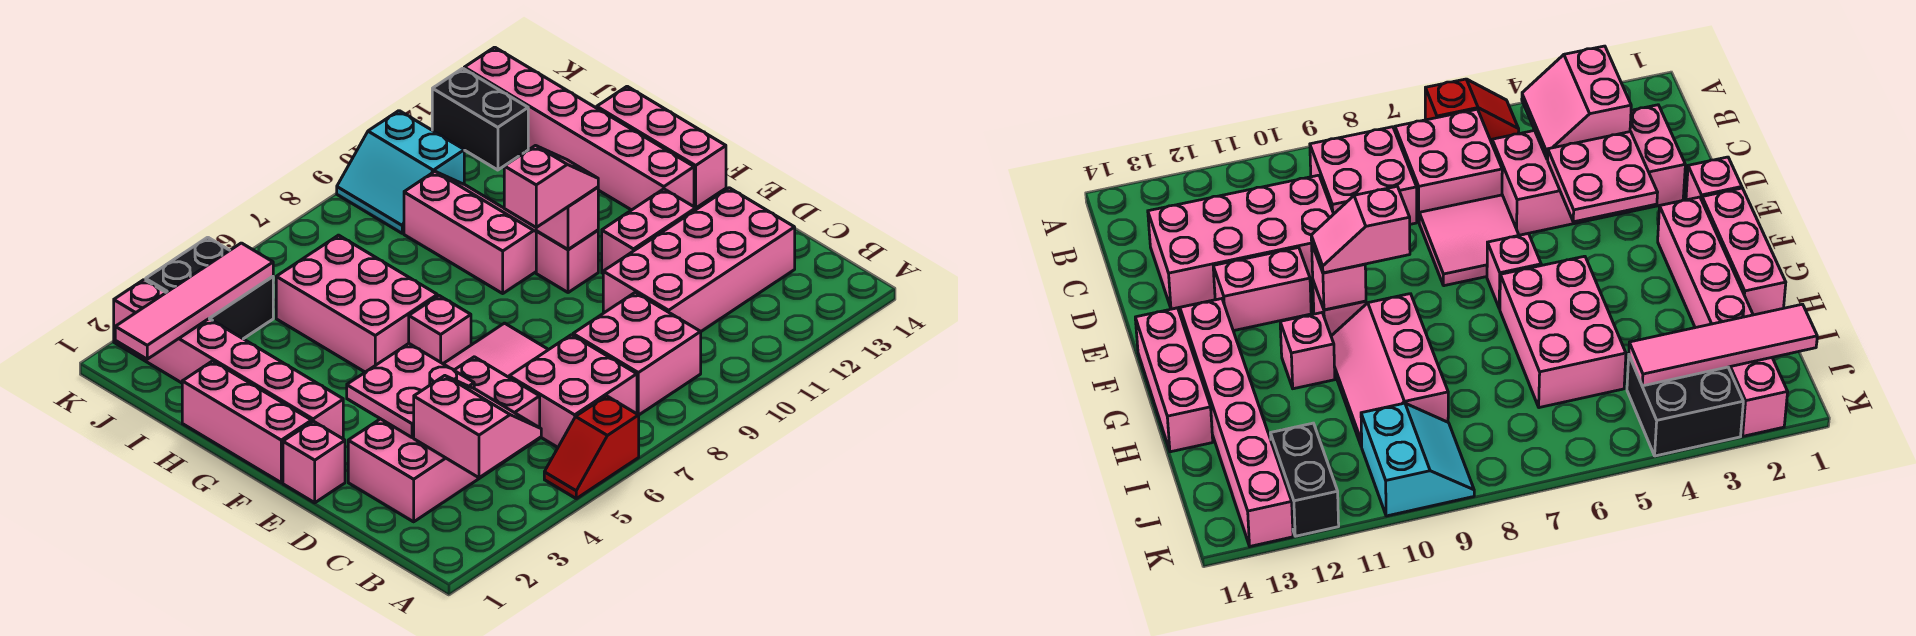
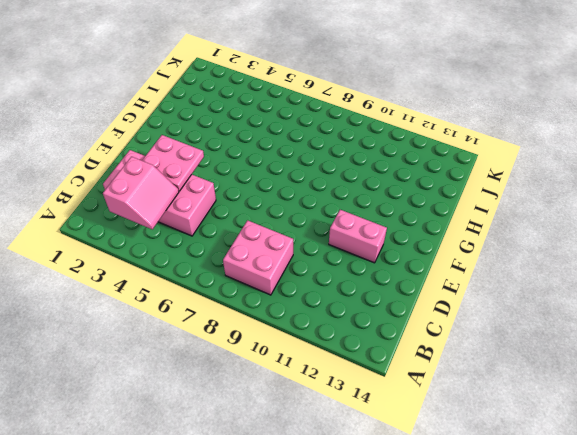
none -> red 1x2 slope [544,396,639,499]
none -> pink 2x2 brick [509,335,637,447]
none -> pink 2x4 brick [603,188,795,332]

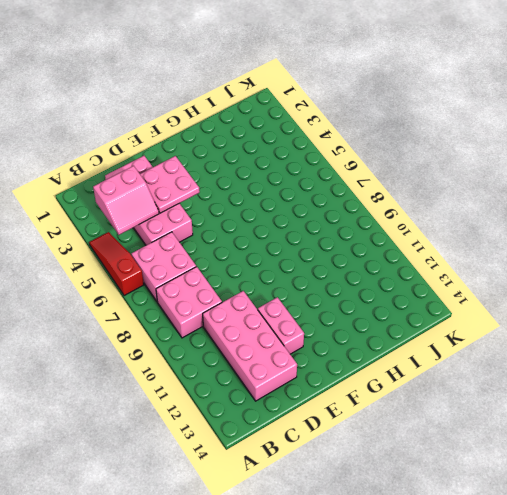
red 1x3 slope [89,232,144,296] -> red 1x2 slope [544,396,639,499]
none -> pink 2x2 tile [443,323,548,377]
none -> pink 1x1 brick [283,421,345,503]
none -> pink 1x3 brick [182,361,312,483]

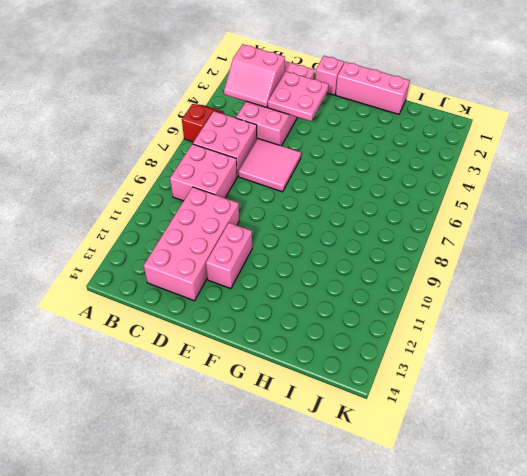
none -> pink 1x6 brick [114,280,343,439]
none -> pink 1x1 brick [409,296,471,364]
none -> pink 1x1 brick [536,230,598,293]

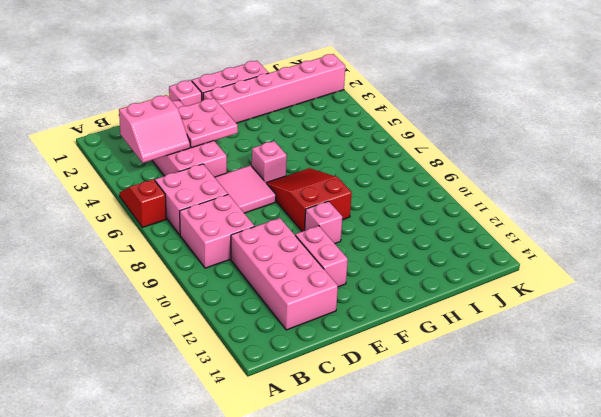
red 2x3 slope [266,168,352,231] -> pink 2x3 slope [404,172,536,293]
none -> pink 1x6 brick [464,47,694,210]
none -> pink 1x3 brick [597,86,726,208]
none -> pink 2x3 brick [276,235,437,372]

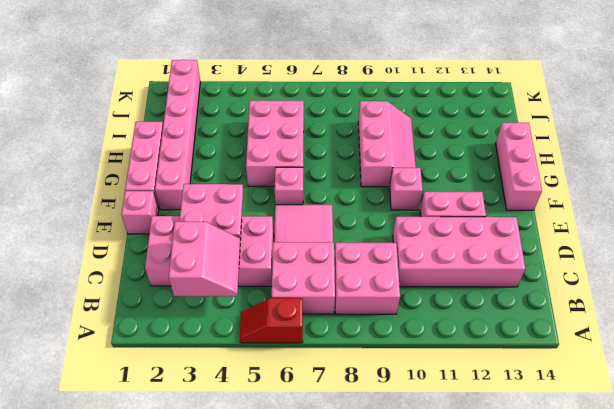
none -> pink 1x6 brick [464,47,694,210]
none -> pink 1x1 brick [1280,313,1335,389]
none -> black 2x2 brick [146,237,273,339]

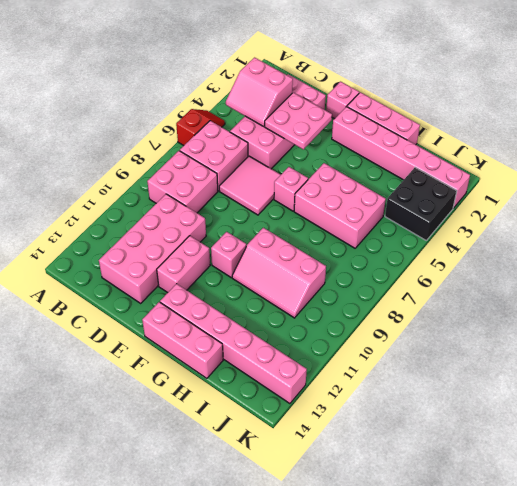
none -> pink 1x1 brick [1280,313,1335,389]
none -> cyan 2x2 slope [337,111,464,233]
none -> black 1x2 brick [432,68,528,170]

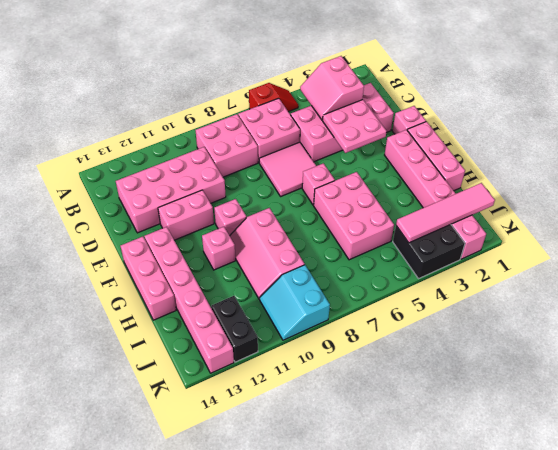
cyan 2x2 slope [260,265,330,340] -> cyan 2x2 slope turned to [337,111,464,233]
none -> pink 1x1 brick [536,187,598,249]
none -> pink 1x2 slope [504,146,598,228]

